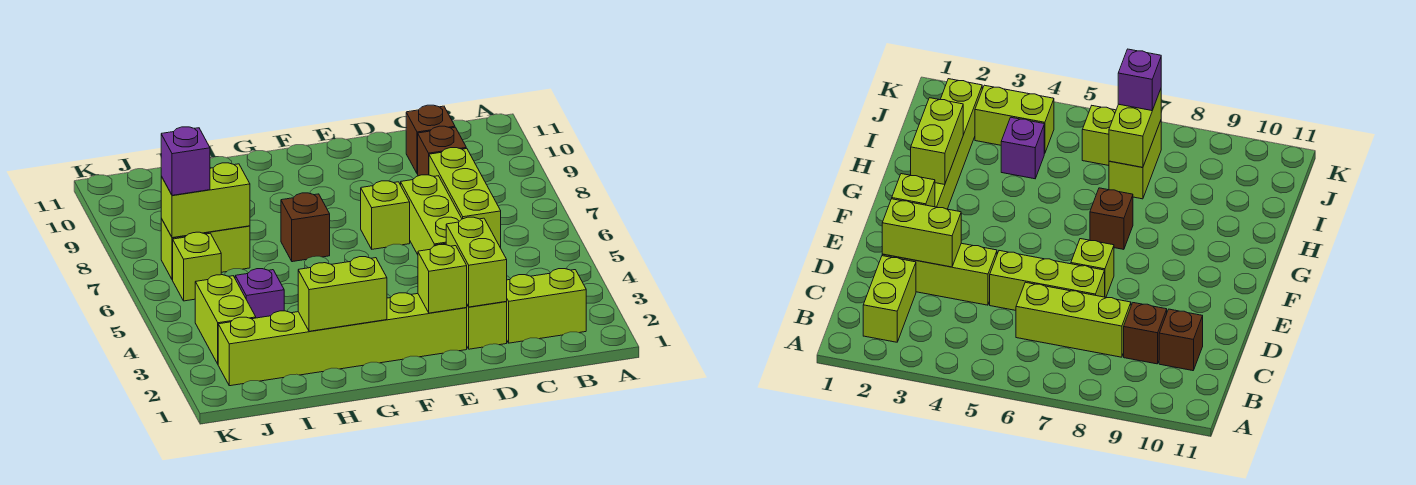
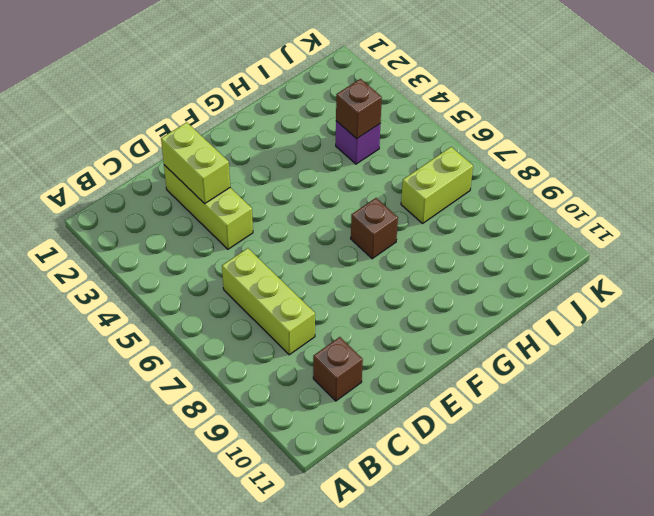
brown 1x1 brick [336,79,382,139] -> brown 1x1 brick moved to [418,126,466,176]
none -> lime 1x2 brick [506,269,586,343]
none -> lime 1x3 brick [401,175,462,255]
none -> lime 1x6 brick [218,293,467,386]

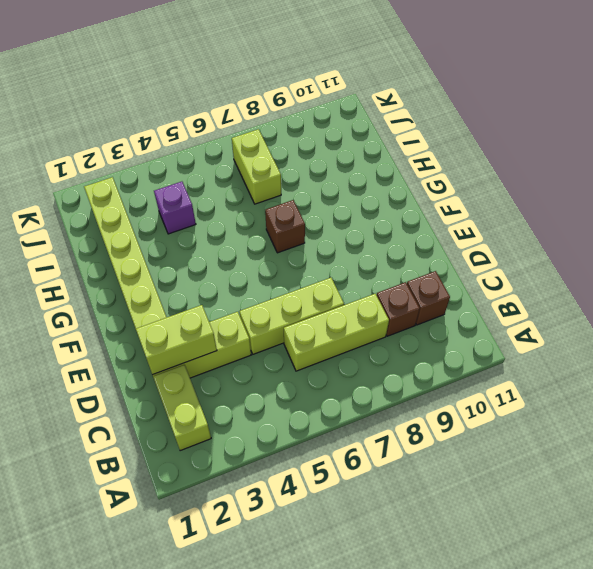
none -> lime 1x1 brick [361,181,410,249]
none -> lime 1x2 brick [195,275,256,364]
none -> lime 1x1 brick [173,232,221,301]

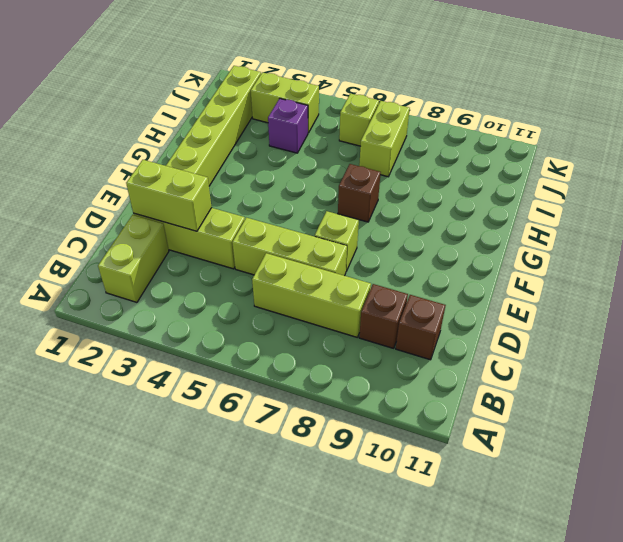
none -> lime 1x1 brick [418,245,467,313]
none -> lime 1x2 brick [298,257,387,331]
none -> lime 1x2 brick [161,163,250,238]

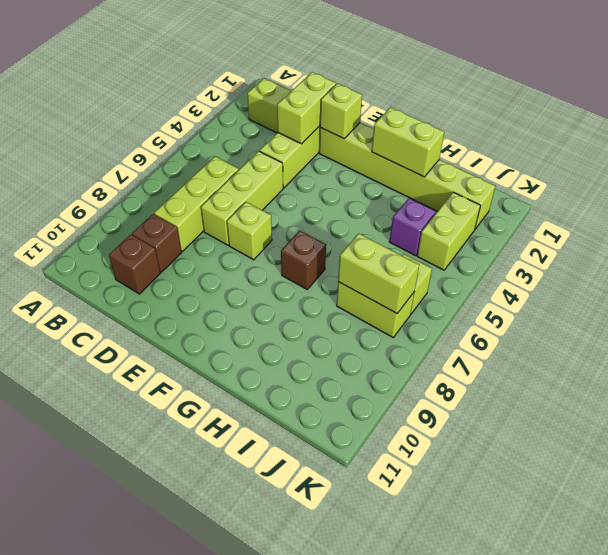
none -> purple 1x1 brick [161,127,210,195]

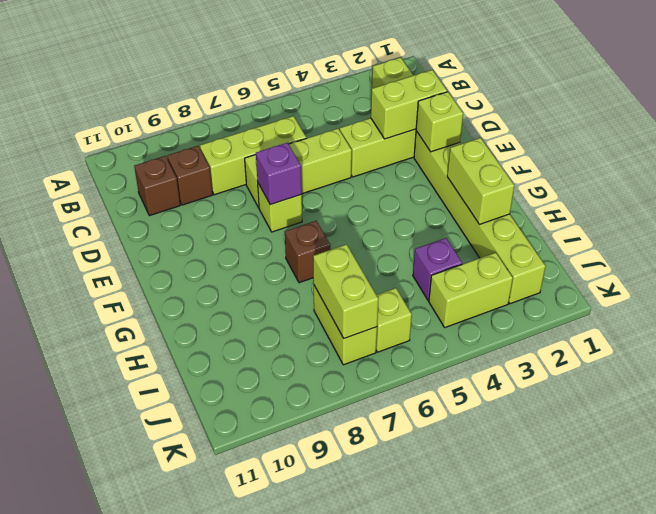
purple 1x1 brick [256,143,302,205] -> purple 1x1 brick moved to [161,127,210,195]

